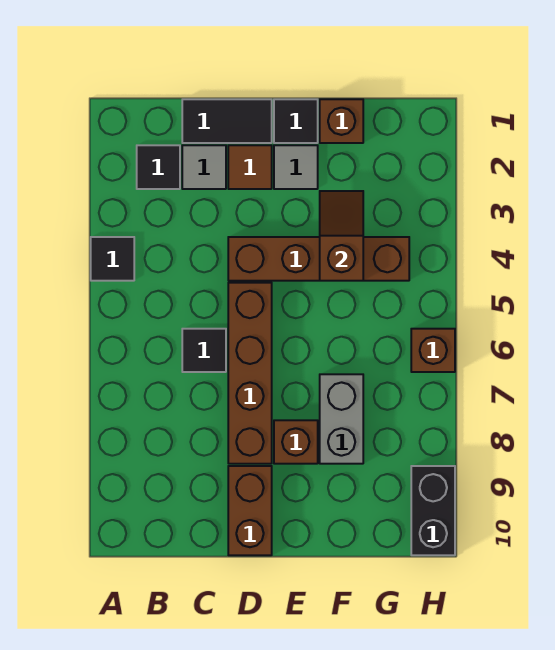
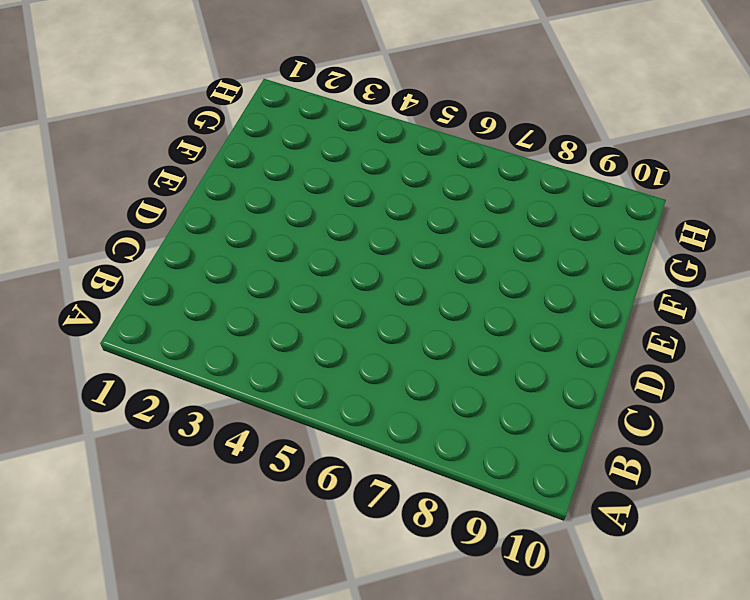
none -> black 1x1 tile [91,237,134,281]
none -> black 1x1 tile [137,145,180,189]
none -> black 1x2 tile [182,99,272,143]

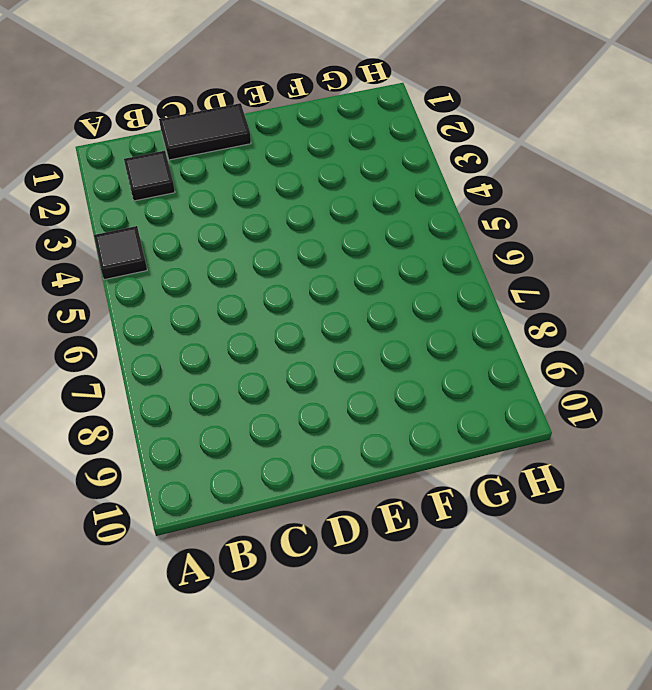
none -> grey 1x1 tile [182,145,226,189]
none -> black 1x1 tile [182,329,226,372]
none -> brown 1x1 tile [228,145,272,189]

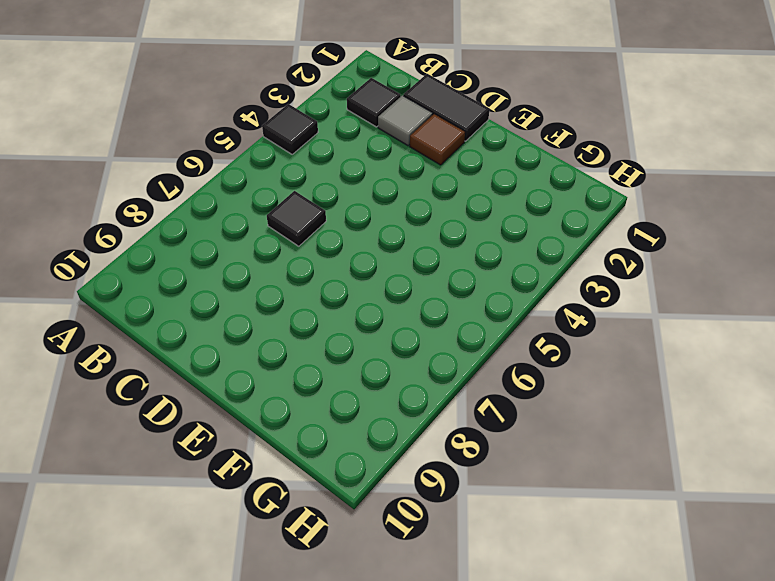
none -> brown 1x4 brick [228,237,409,281]
none -> brown 1x4 brick [228,283,272,464]
none -> brown 1x2 brick [228,466,272,555]

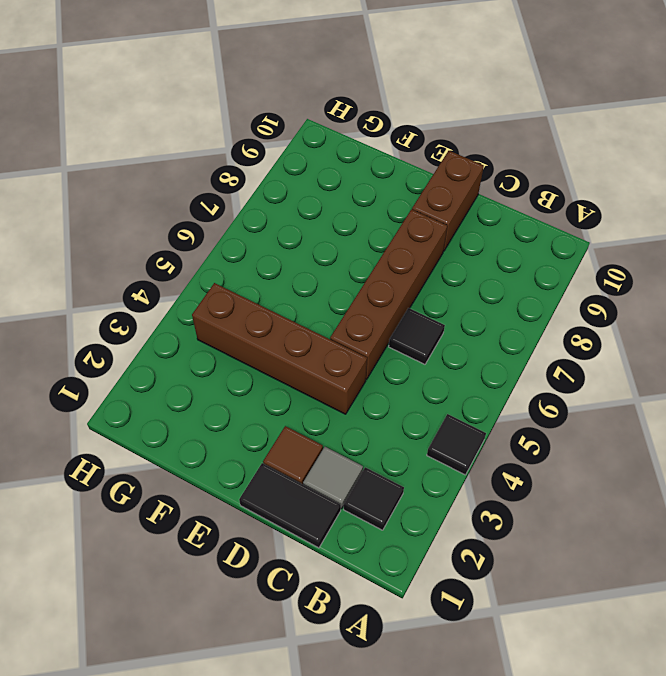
none -> black 1x1 tile [274,99,318,143]
none -> grey 1x1 tile [274,145,318,189]
none -> brown 1x1 brick [274,420,318,464]

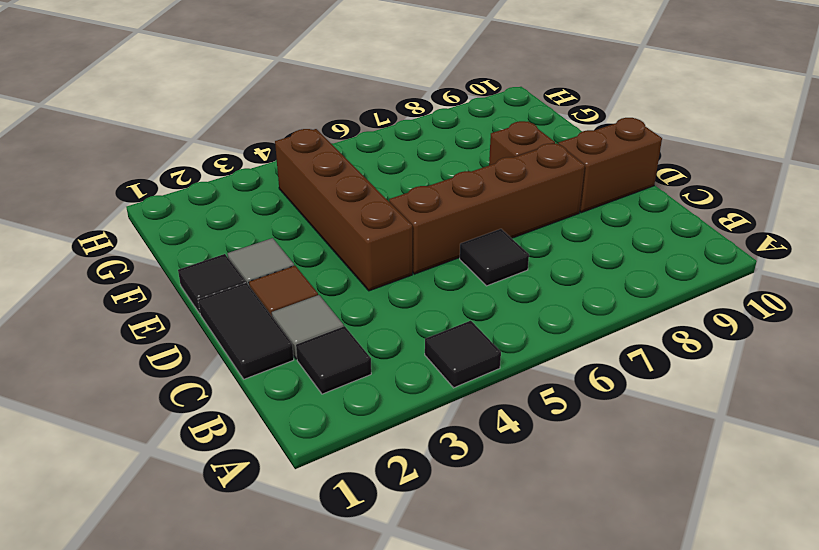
none -> brown 1x1 brick [320,99,363,143]
none -> grey 1x2 brick [320,374,363,464]
none -> brown 1x1 brick [411,329,455,372]

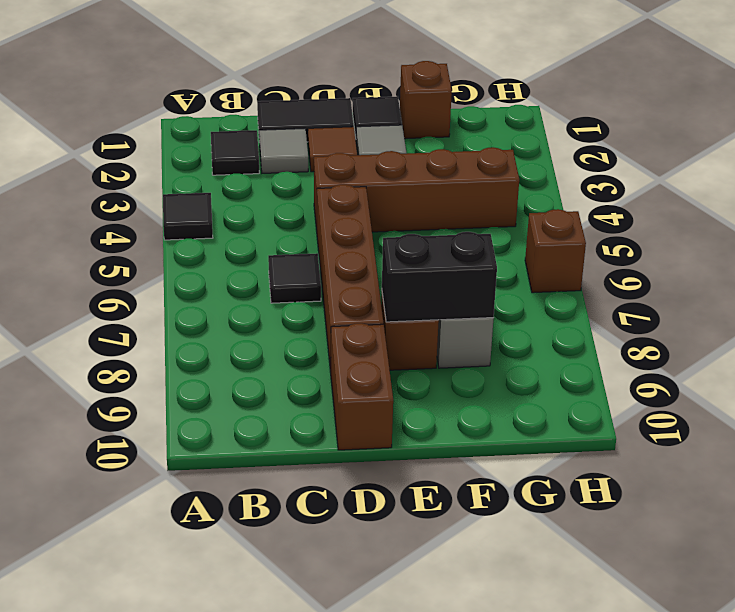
black 1x2 brick [382,232,497,322] -> black 1x2 brick turned to [411,466,455,555]
none -> brown 1x2 slope [320,191,363,281]

